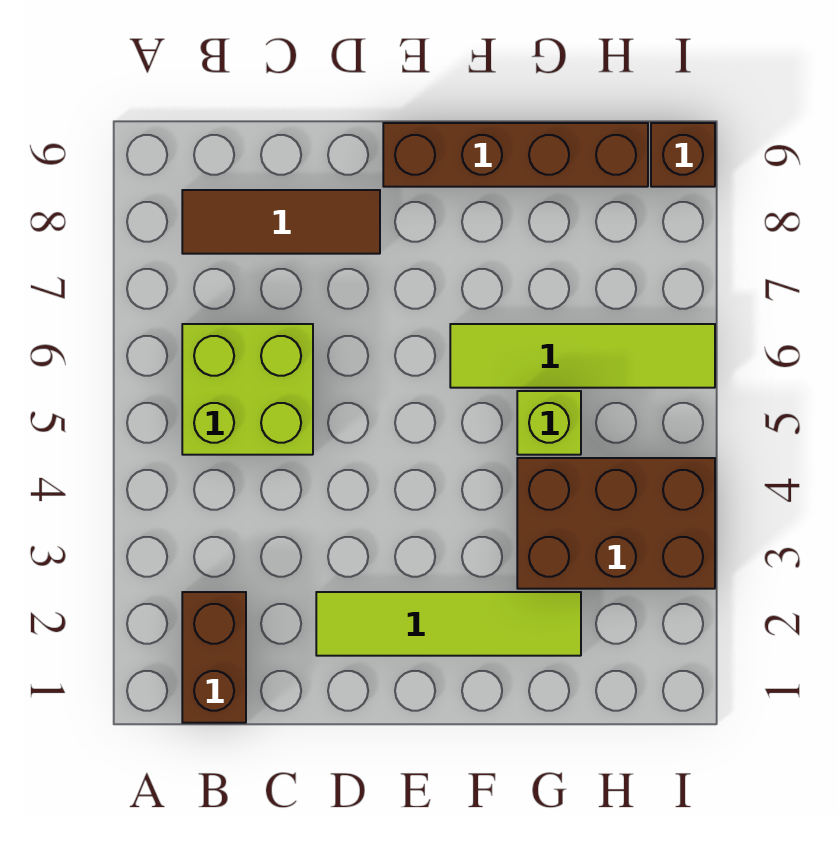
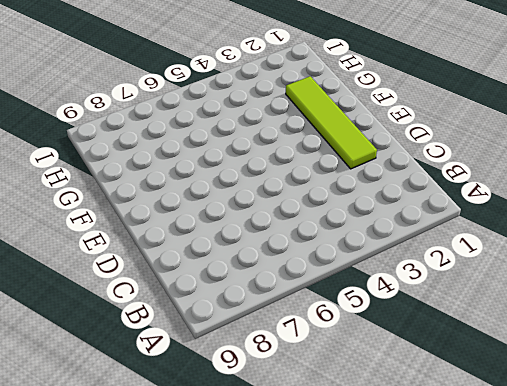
none -> brown 1x2 brick [182,592,246,723]
none -> lime 2x2 brick [182,324,313,455]

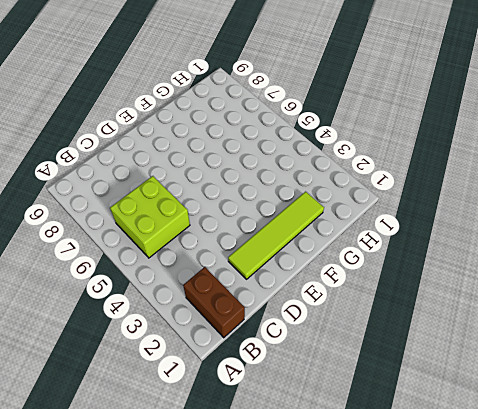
none -> brown 1x3 tile [182,190,380,254]
none -> brown 1x4 brick [383,123,648,187]

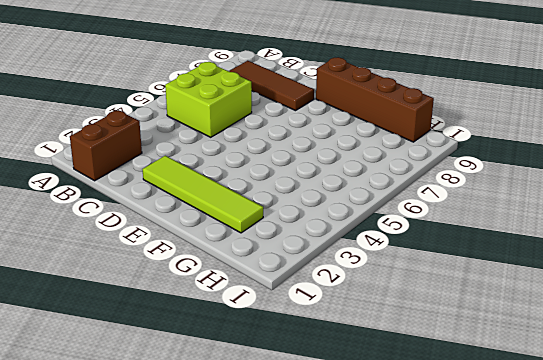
none -> lime 1x4 tile [450,324,715,388]
none -> brown 2x3 brick [517,458,715,589]

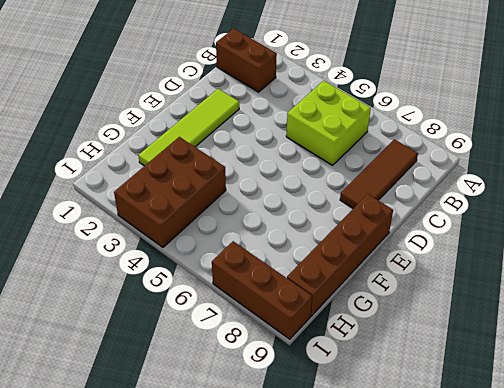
brown 1x3 brick [212,241,312,339] -> brown 1x1 brick [651,123,715,187]
none -> lime 1x4 tile [450,324,715,388]
none -> lime 1x1 brick [517,391,581,455]

